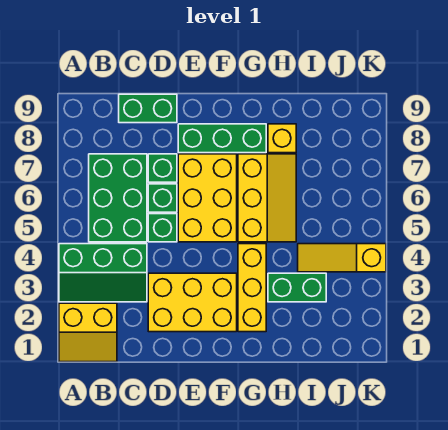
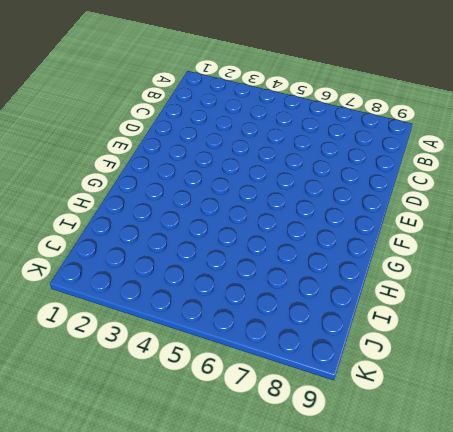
none -> yellow 2x2 slope [59,303,117,362]
none -> green 2x3 slope [59,244,147,302]
none -> green 2x3 brick [89,154,147,242]

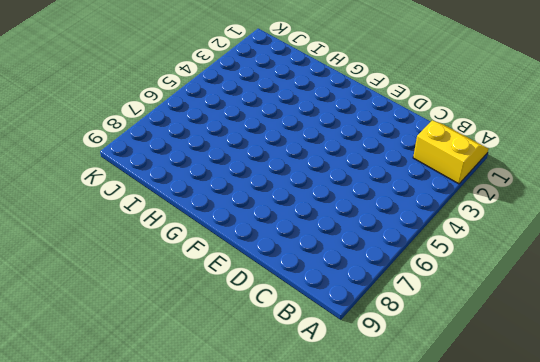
none -> green 2x3 slope [59,244,147,302]
none -> green 2x3 brick [89,154,147,242]
none -> green 1x2 brick [119,94,177,123]

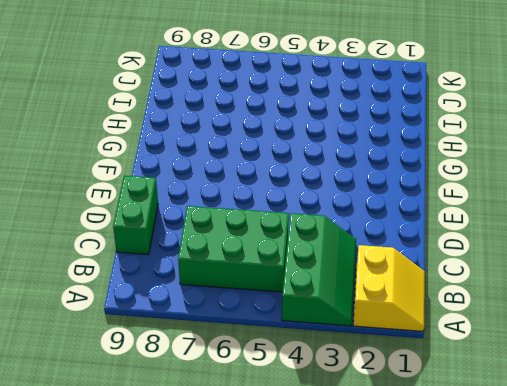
none -> yellow 2x3 brick [148,273,237,332]
none -> green 1x1 brick [148,214,177,242]
none -> green 1x1 brick [148,184,177,212]

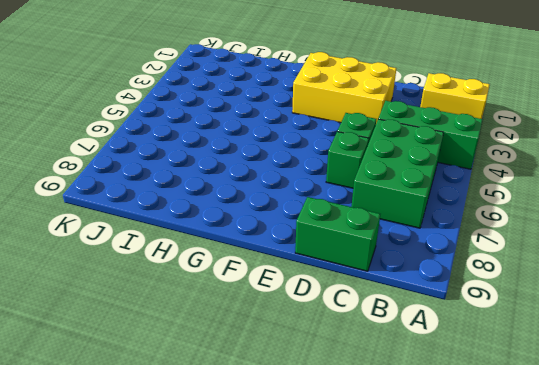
none -> green 1x1 brick [148,154,177,182]
none -> yellow 2x3 brick [178,154,237,242]
none -> green 1x3 brick [178,124,266,153]

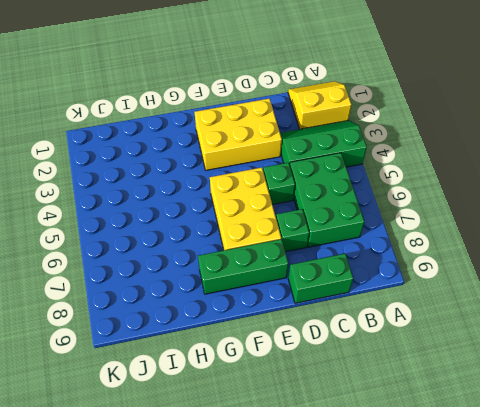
none -> green 1x1 brick [148,184,177,212]
none -> yellow 1x3 brick [238,244,266,332]
none -> yellow 2x3 slope [238,154,296,242]

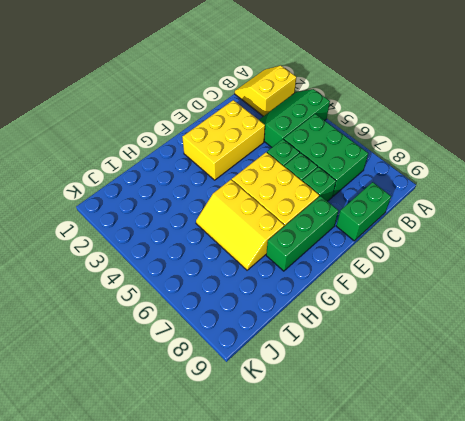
none -> yellow 1x3 brick [238,244,266,332]
none -> green 1x2 brick [268,273,326,302]
none -> yellow 1x1 brick [268,124,296,153]

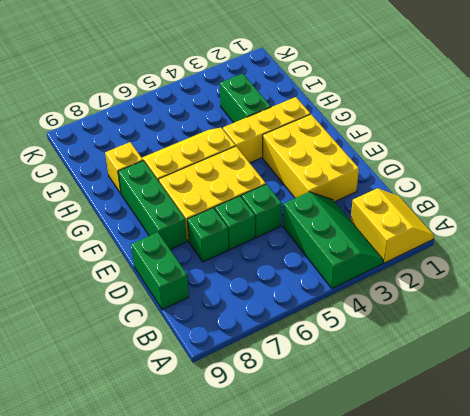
none -> green 2x3 brick [89,154,147,242]
none -> yellow 1x3 slope [298,244,386,272]

